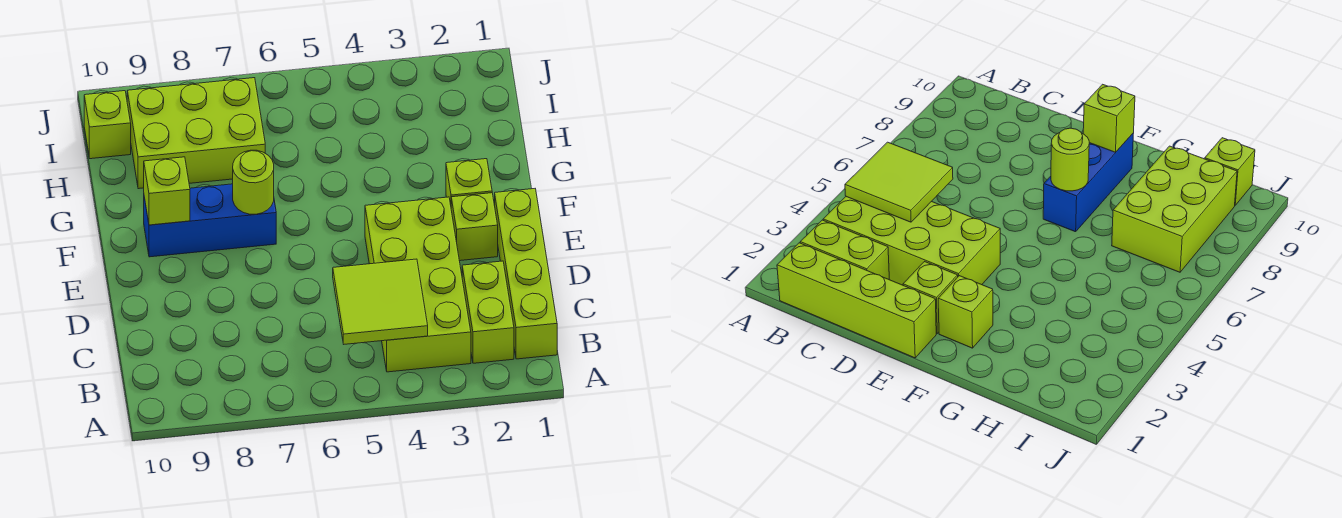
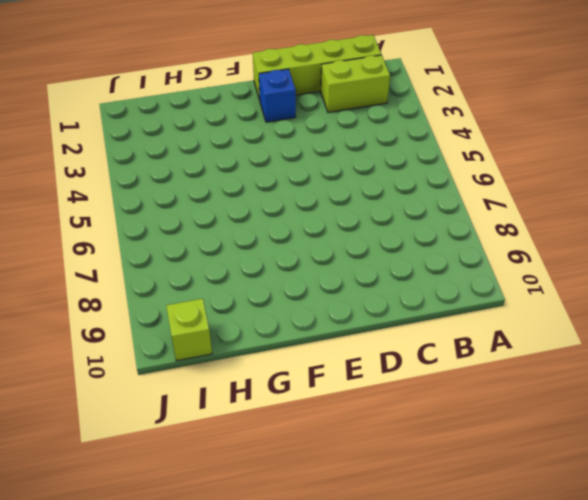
blue 1x1 brick [259,69,296,122] -> lime 1x1 brick [451,193,498,261]
none -> lime 2x4 brick [365,197,471,372]
none -> lime 1x1 brick [446,159,492,205]

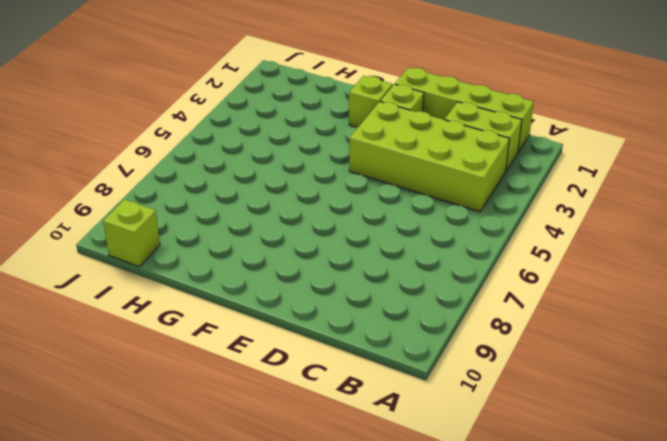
none -> blue 1x3 brick [144,184,276,257]
none -> lime 2x3 brick [127,78,265,189]

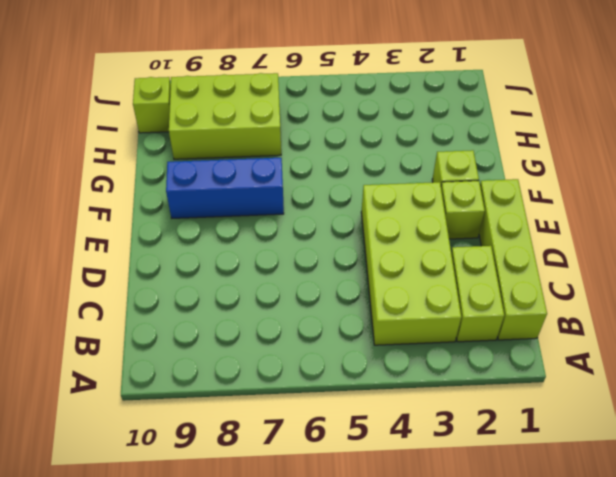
none -> lime 2x2 tile [333,259,428,344]
none -> lime 1x1 round brick [233,150,274,214]

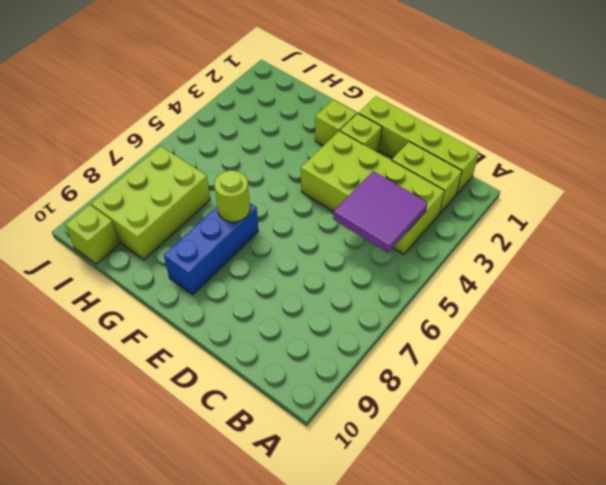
purple 2x2 tile [333,171,428,253] -> lime 2x2 tile [333,259,428,344]
none -> lime 1x1 brick [144,157,190,225]

